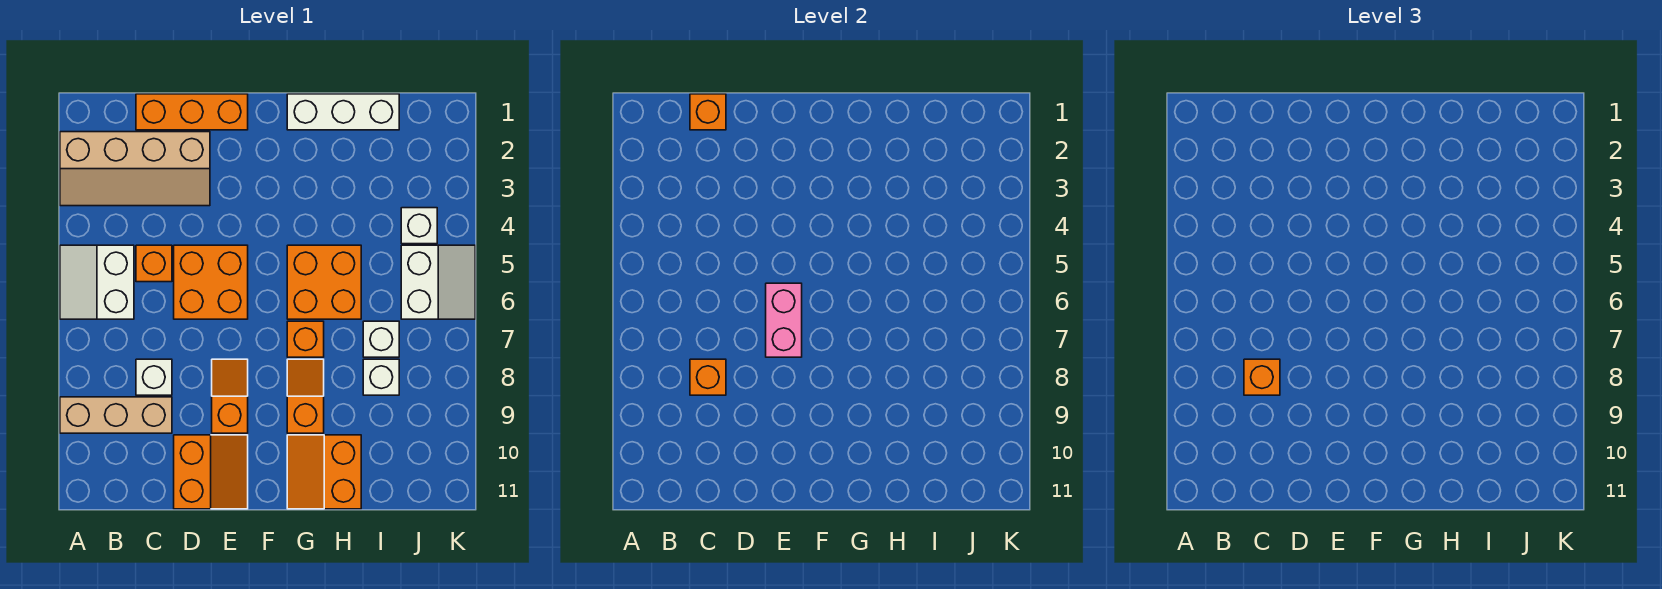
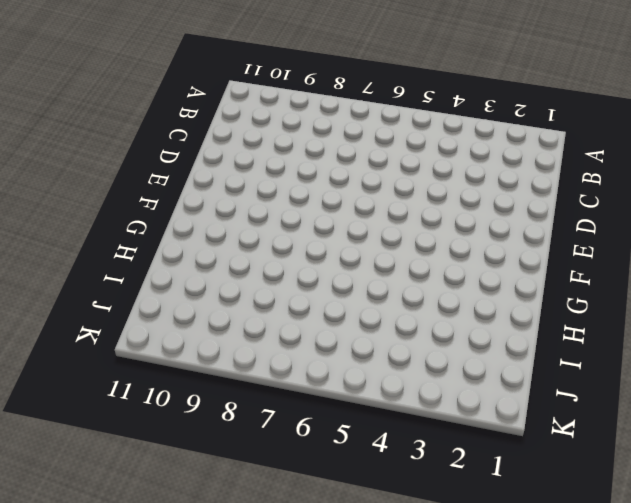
none -> tan 2x4 slope [60,132,210,206]
none -> white 2x2 slope [60,245,134,319]
none -> tan 1x3 brick [60,397,172,433]

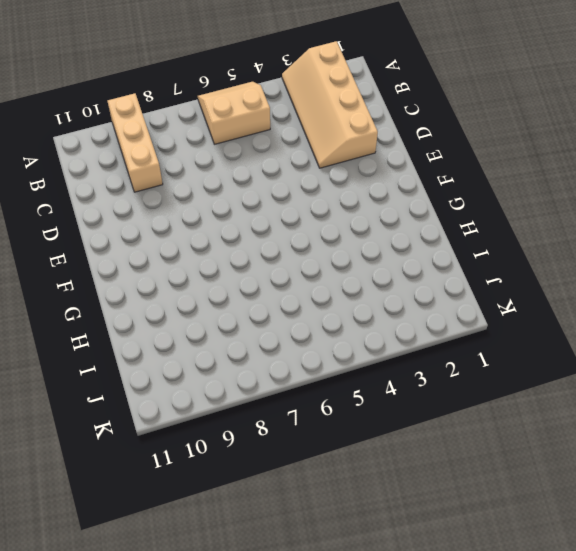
tan 2x2 slope [198,82,270,144] -> white 2x2 slope [60,245,134,319]
none -> orange 1x3 brick [136,94,248,130]
none -> orange 1x1 brick [136,245,172,282]
none -> white 1x1 brick [136,359,172,395]

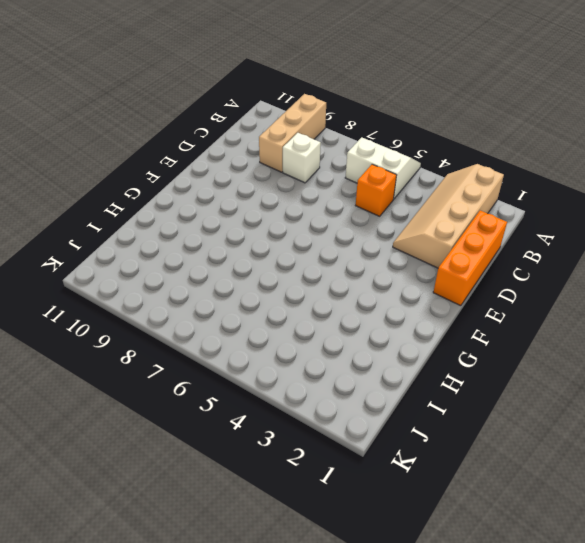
none -> orange 2x2 brick [174,245,248,319]
none -> orange 2x2 slope [174,435,248,509]
none -> orange 1x2 slope [212,359,248,433]

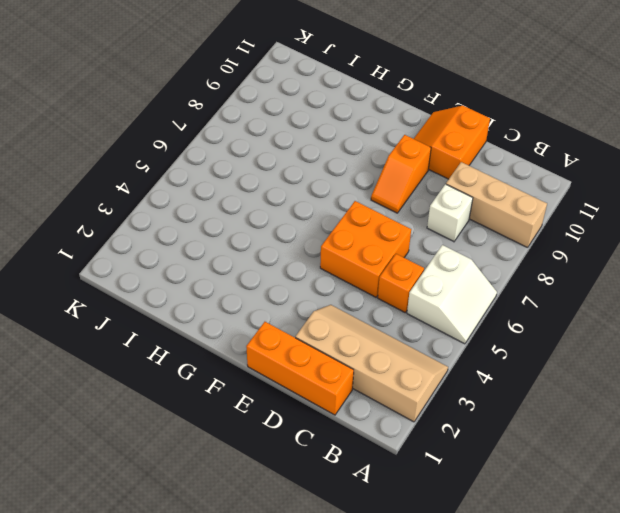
none -> white 1x3 brick [287,94,399,130]
none -> orange 2x2 brick [287,245,361,319]
none -> orange 1x1 brick [287,321,324,357]

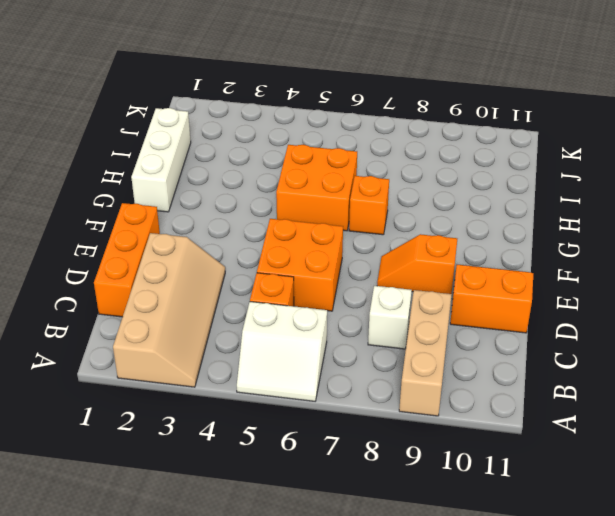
none -> orange 1x2 slope [287,359,324,433]
none -> orange 2x2 slope [287,435,361,509]
none -> white 1x1 brick [363,321,399,357]

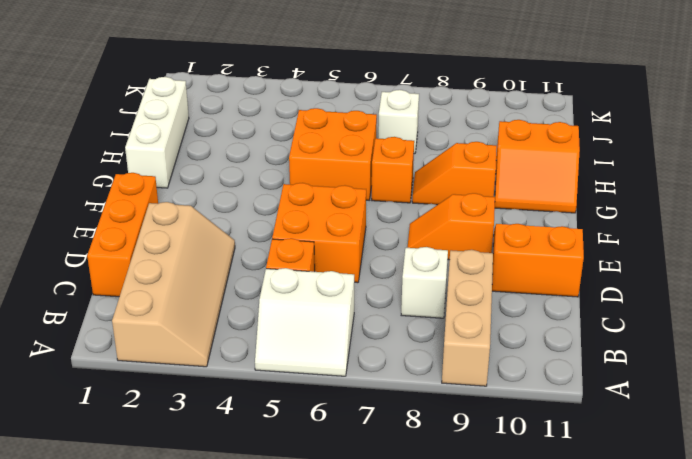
none -> white 1x1 brick [363,359,399,395]
none -> white 1x1 brick [401,208,437,244]
none -> white 2x2 slope [401,245,475,319]

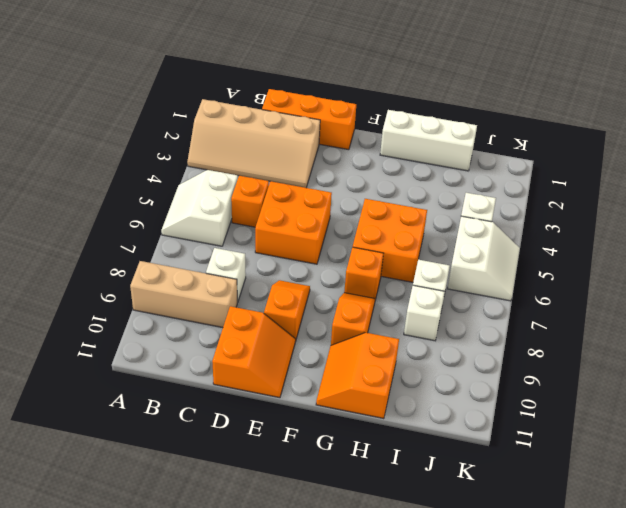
none -> orange 1x1 brick [690,94,726,130]
none -> orange 1x1 brick [690,359,726,395]
none -> pink 1x2 brick [766,283,802,357]

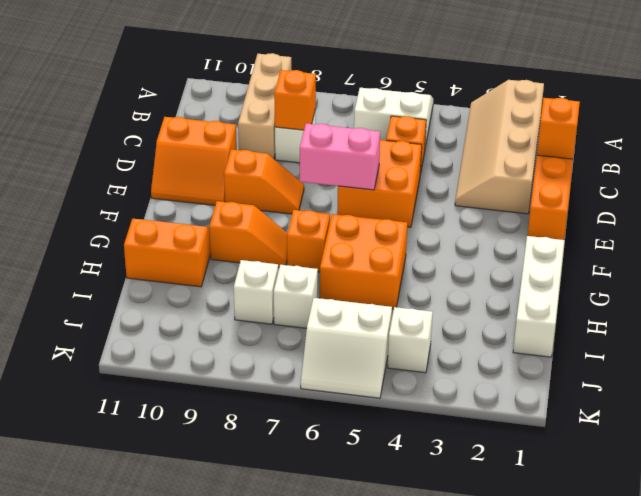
none -> orange 1x1 brick [1244,359,1280,395]

